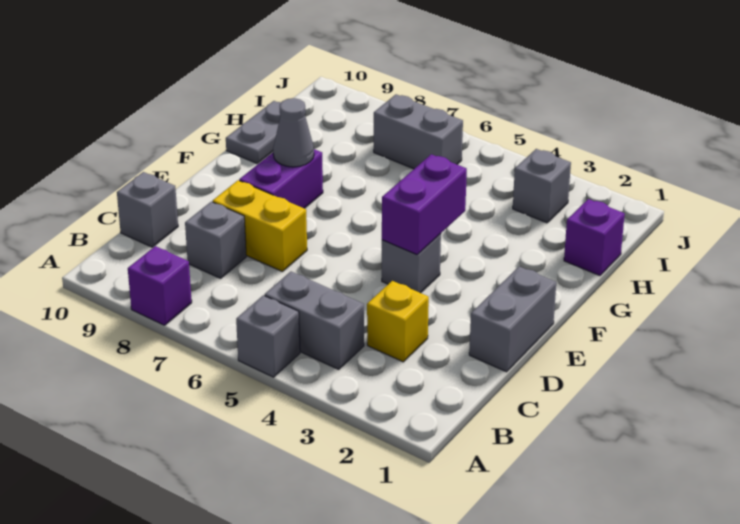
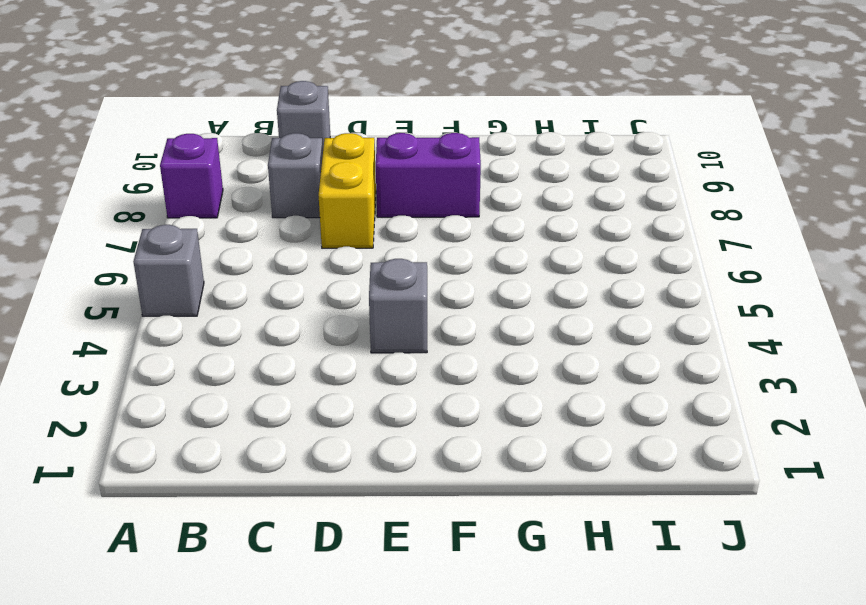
none -> grey 1x2 brick [265,272,364,369]
none -> yellow 1x1 brick [367,281,429,362]
none -> grey 1x2 brick [469,266,556,372]

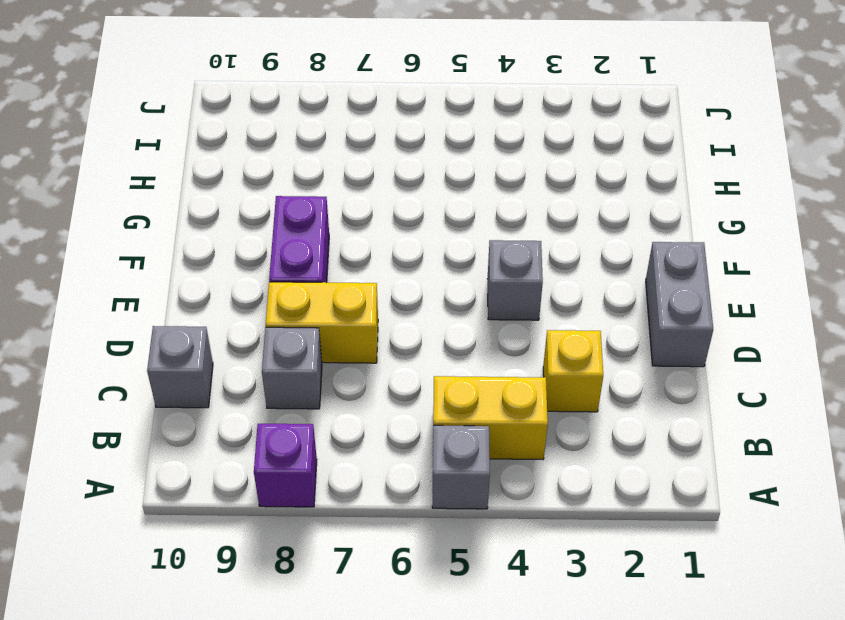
yellow 1x2 brick [433,376,548,459] -> grey 1x2 brick [265,272,364,369]
none -> grey 1x2 plate [226,101,281,163]
none -> purple 1x1 brick [564,199,625,276]
none -> grey 1x1 brick [513,149,571,223]

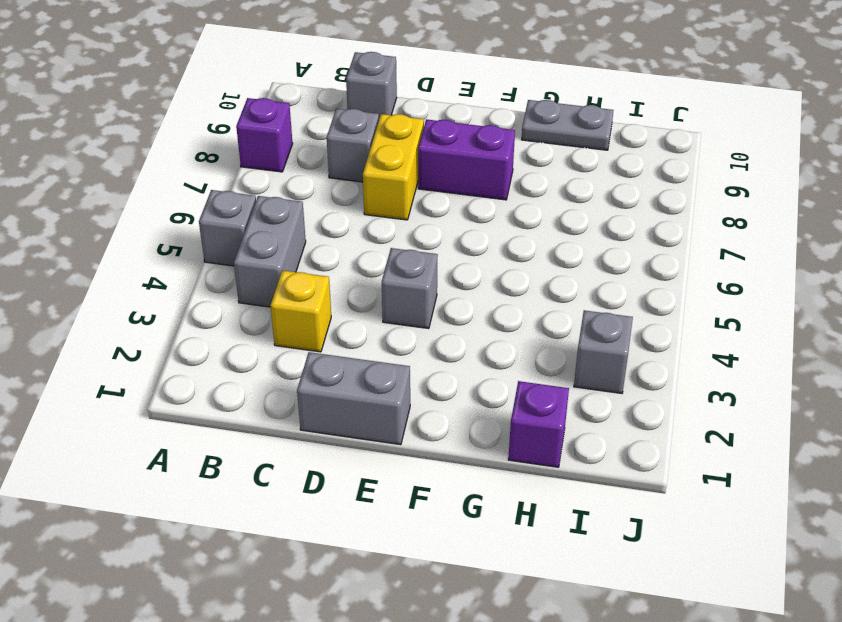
none -> grey 1x2 brick [374,94,463,169]
none -> purple 1x2 brick [382,154,467,255]
none -> grey 1x1 cone [273,98,314,167]

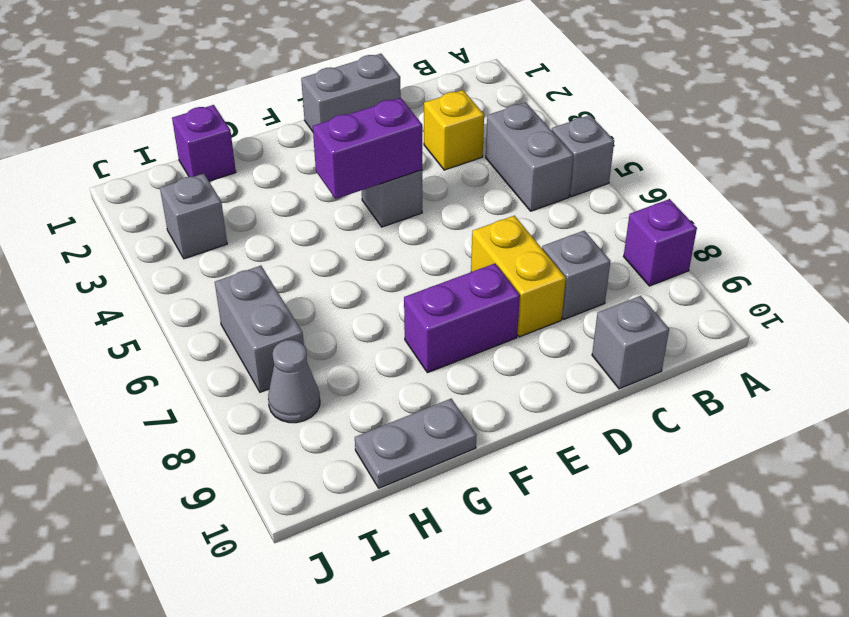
grey 1x1 cone [268,340,320,423] -> grey 1x1 cone moved to [273,98,314,167]

